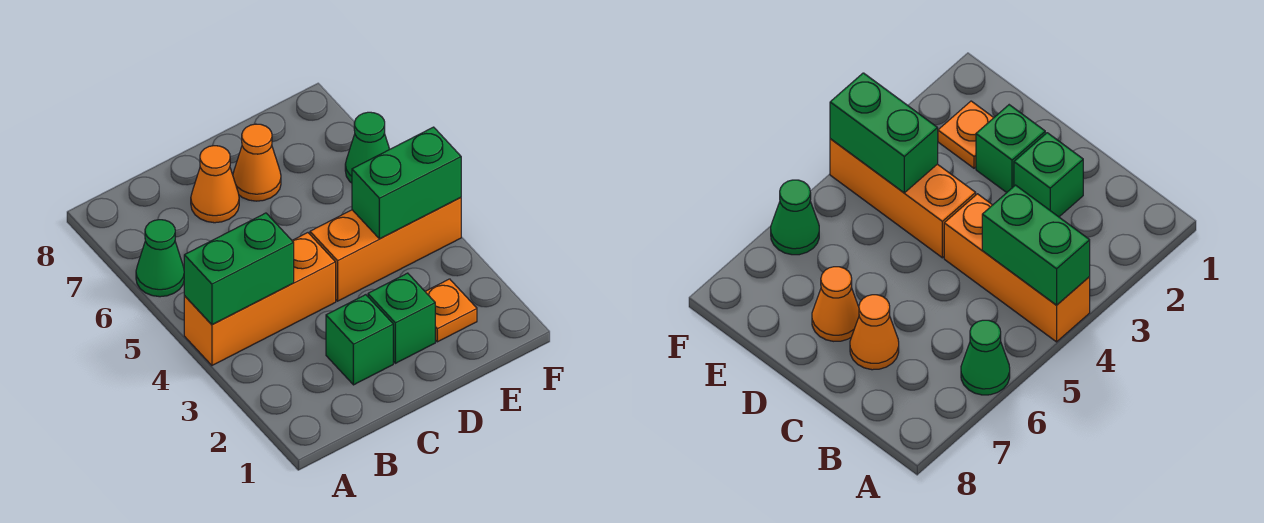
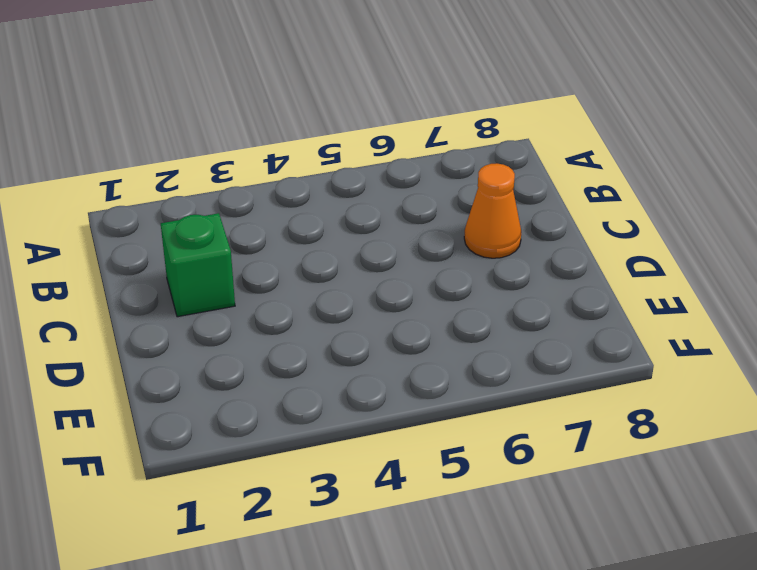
none -> orange 1x3 brick [184,233,336,365]
none -> green 1x1 cone [136,220,184,297]

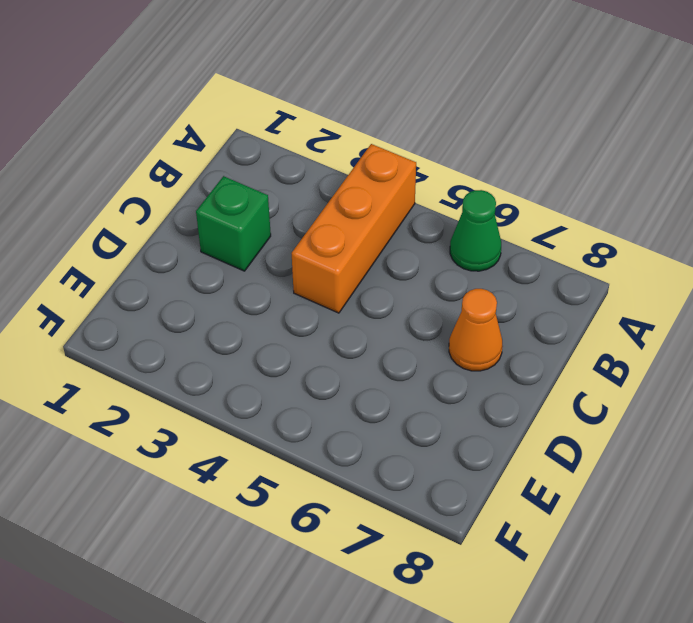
none -> green 1x1 brick [368,273,435,363]
none -> orange 1x3 brick [310,197,461,301]

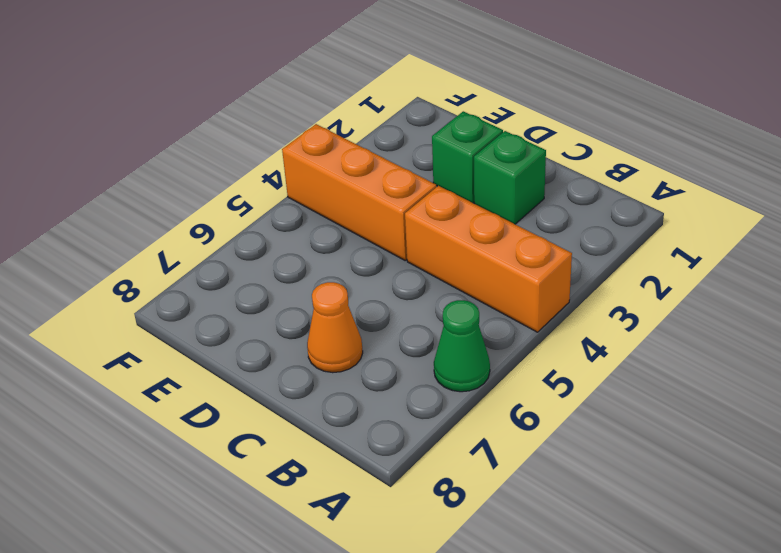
none -> orange 1x1 cone [233,124,281,201]
none -> orange 1x1 plate [425,279,477,342]

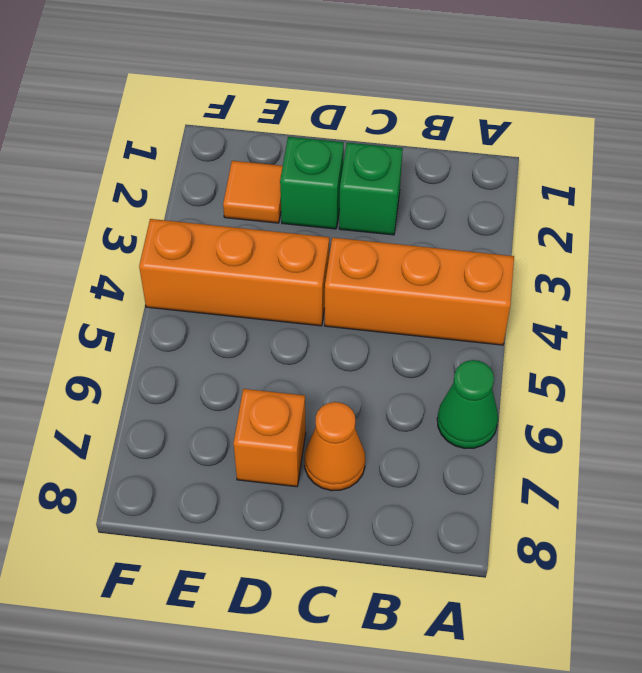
orange 1x1 brick [233,389,306,487] -> orange 1x1 cone [233,124,281,201]
orange 1x1 tile [223,161,283,223] -> orange 1x1 plate [425,279,477,342]
none -> green 1x1 cone [345,112,390,183]
none -> green 1x2 brick [184,213,294,325]

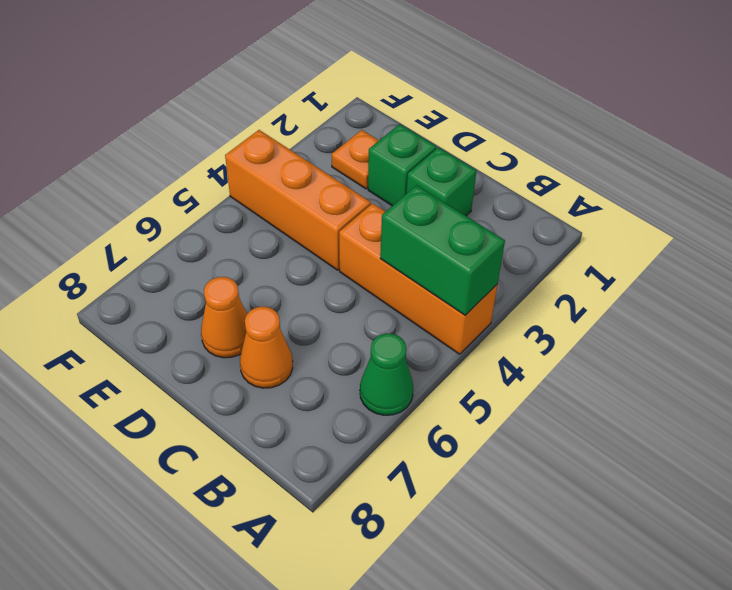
none -> green 1x1 cone [345,112,390,183]
none -> green 1x2 brick [352,127,461,239]

